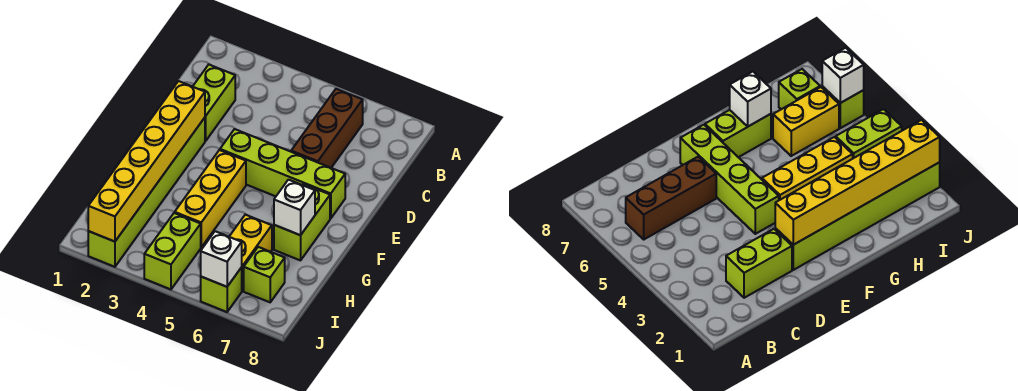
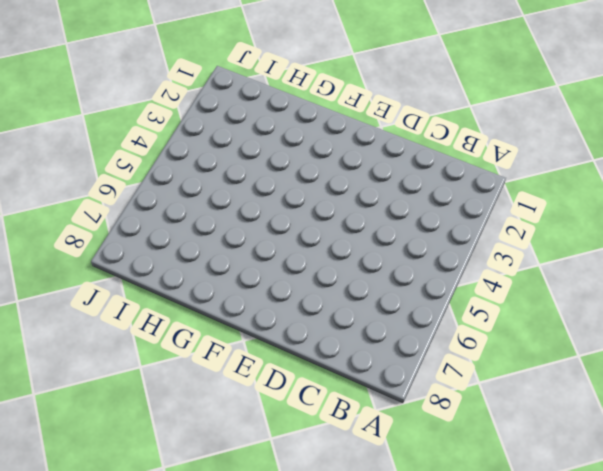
none -> brown 1x3 brick [291,89,363,168]
none -> lime 1x2 brick [193,65,235,141]
none -> lime 1x6 brick [88,118,205,267]

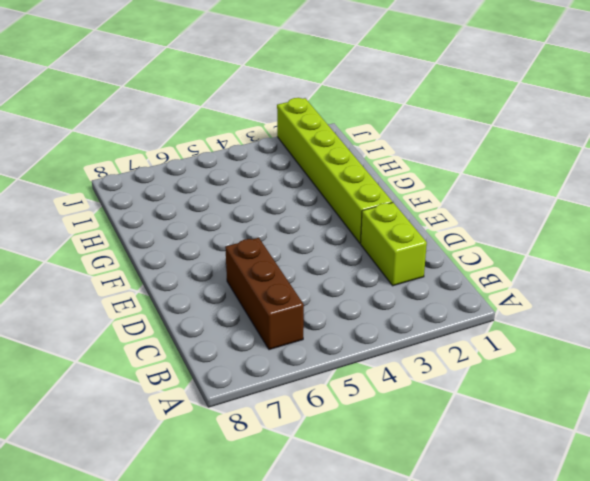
none -> lime 1x4 brick [220,129,345,219]
none -> yellow 1x3 brick [175,150,246,247]
none -> lime 1x2 brick [274,184,330,260]

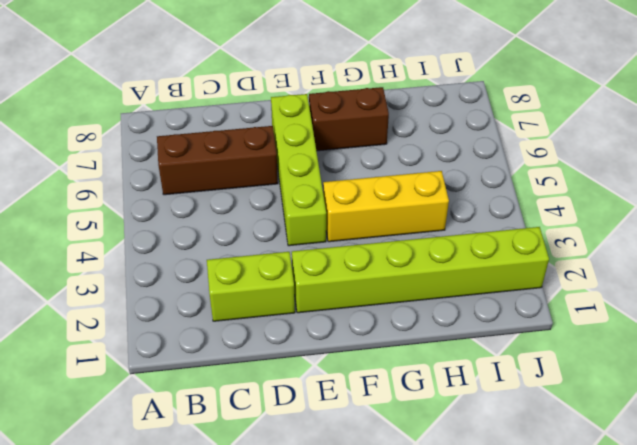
brown 1x2 brick [309,87,389,151] -> lime 1x2 brick [274,184,330,260]
none -> yellow 1x2 brick [229,215,272,291]
none -> lime 1x2 brick [144,213,201,289]
none -> lime 1x1 brick [244,247,285,302]

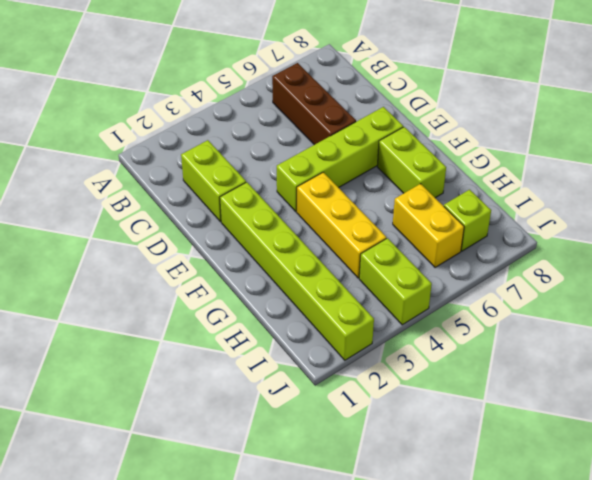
none -> lime 1x1 brick [201,268,242,312]
none -> yellow 1x6 brick [88,81,205,242]
none -> white 1x1 brick [274,180,315,235]

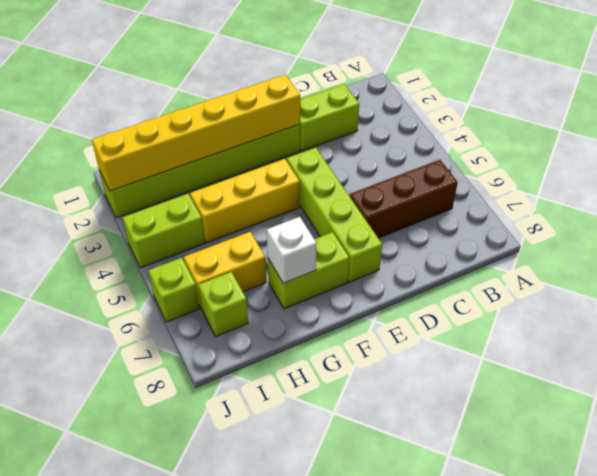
none -> white 1x1 brick [201,231,242,287]

